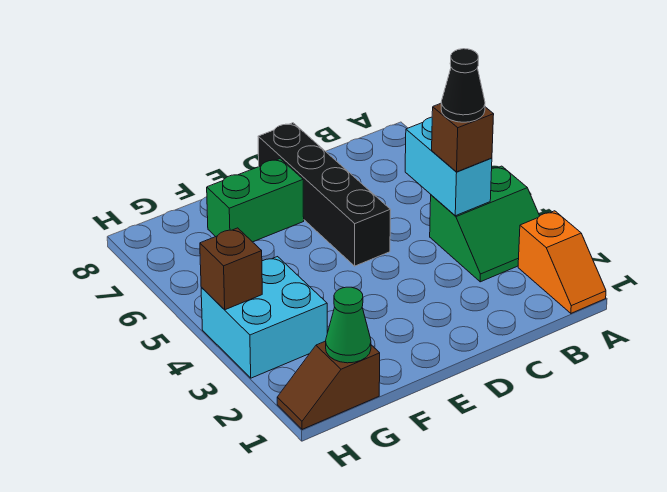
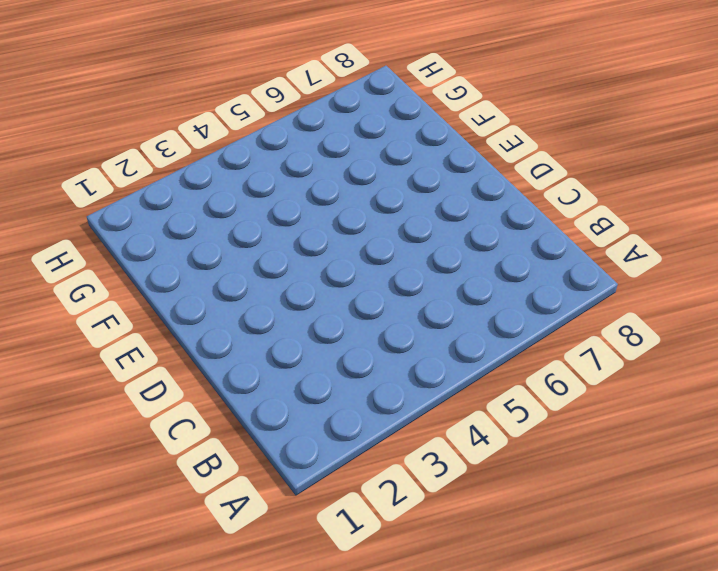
none -> orange 1x2 slope [518,211,606,313]
none -> green 2x2 slope [430,166,539,282]

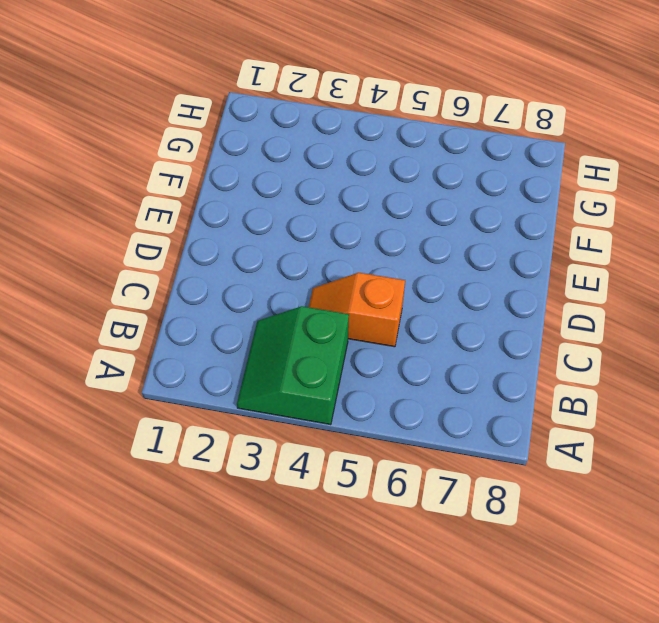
orange 1x2 slope [309,273,405,347] -> orange 1x2 slope moved to [518,211,606,313]
none -> black 1x4 brick [258,123,391,266]
none -> green 1x2 brick [207,159,304,242]

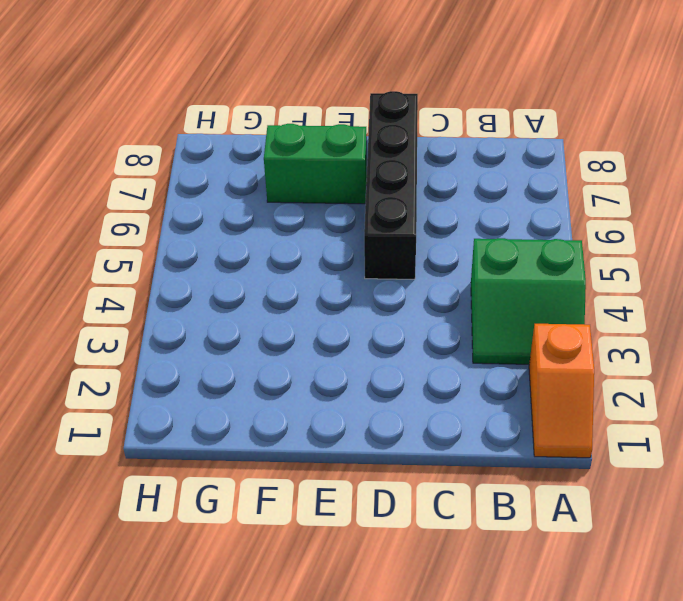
none -> brown 1x2 slope [277,341,380,429]
none -> cyan 2x2 brick [201,257,327,378]

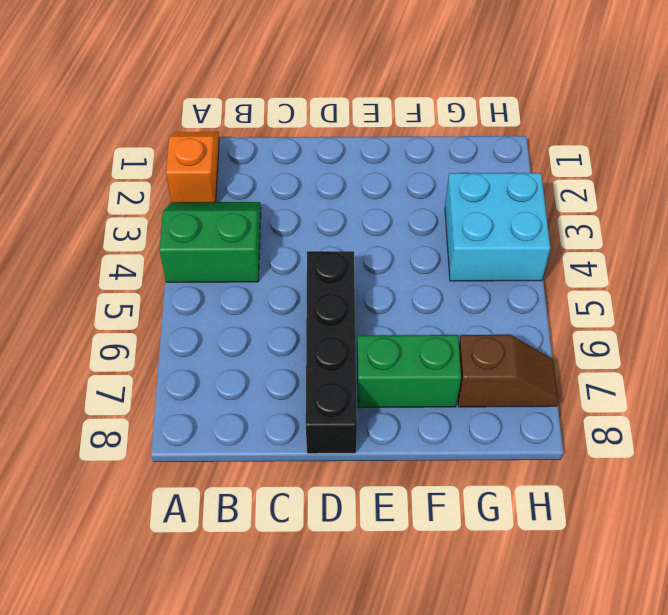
brown 1x2 slope [458,335,558,407] -> brown 1x2 slope moved to [277,341,380,429]
none -> cyan 1x2 brick [405,117,492,216]
none -> green 1x1 cone [326,287,371,363]

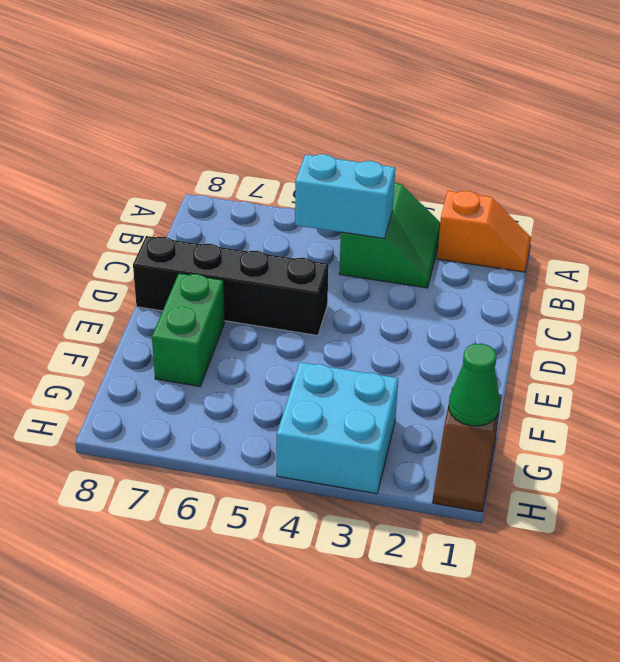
none -> brown 1x1 brick [200,228,262,310]
none -> brown 1x1 brick [432,104,494,172]

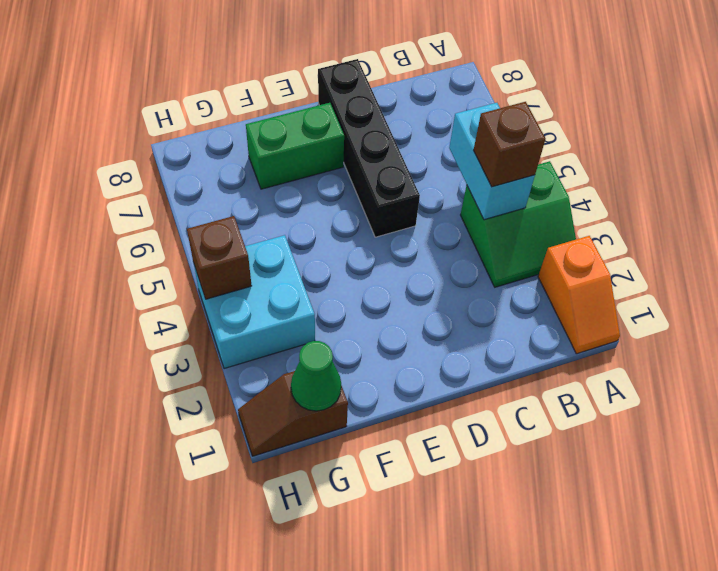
none -> black 1x1 cone [441,49,485,122]

